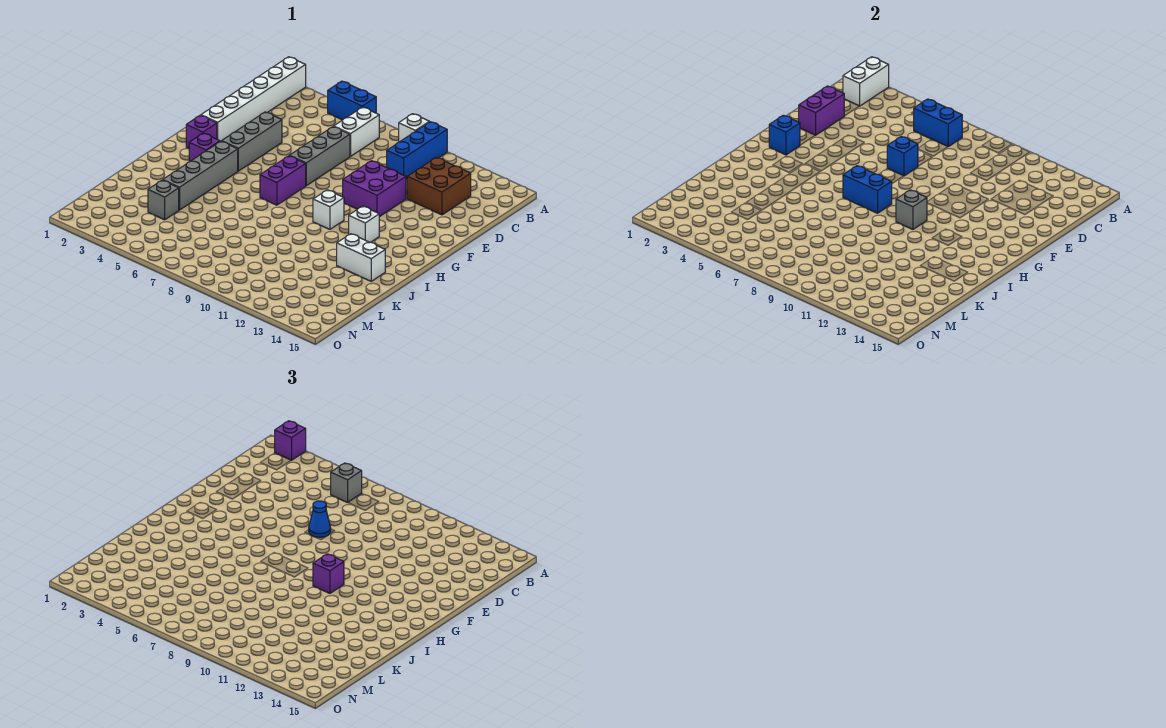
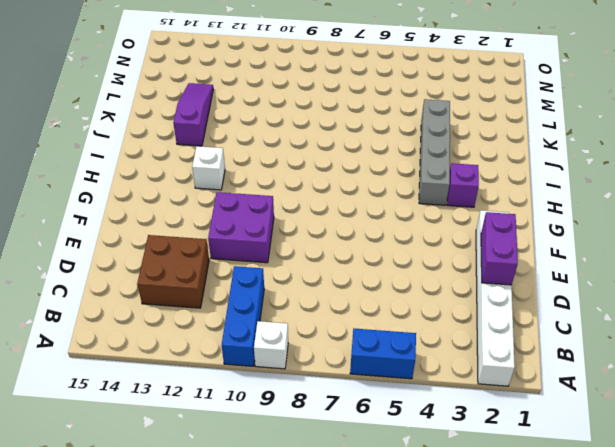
purple 1x3 slope [173,83,213,146] -> white 1x2 brick [337,234,385,281]
none -> white 1x2 brick [334,107,379,156]
none -> grey 1x3 brick [289,127,350,186]
none -> grey 1x3 brick [222,112,282,171]

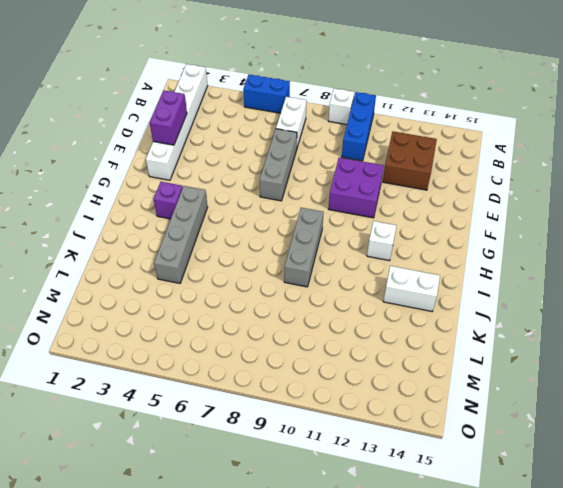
grey 1x3 brick [284,208,324,287] -> grey 1x3 brick moved to [222,112,282,171]
none -> purple 1x1 brick [186,115,217,149]
none -> purple 1x2 brick [260,156,306,205]
none -> white 1x1 brick [313,190,344,229]

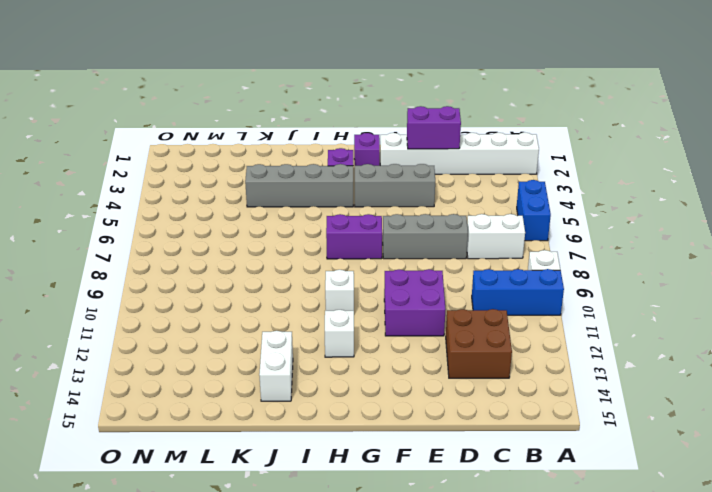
none -> grey 1x1 brick [148,180,179,220]
none -> white 1x2 brick [843,57,889,106]
none -> blue 1x2 brick [914,99,962,147]

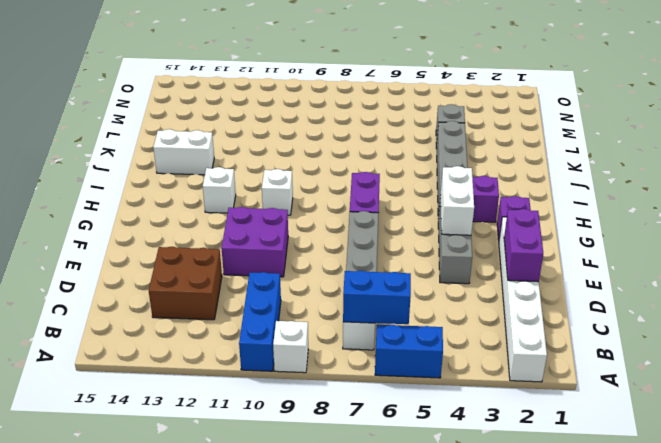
white 1x2 brick [440,166,474,235] -> white 1x2 brick moved to [843,57,889,106]
none -> blue 1x1 brick [887,136,918,176]
none -> blue 1x1 brick [769,115,800,155]
none -> blue 1x2 brick [843,166,892,213]

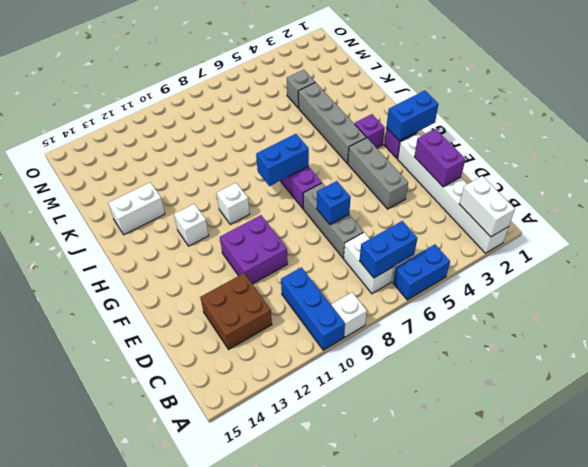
blue 1x2 brick [386,90,439,141] -> blue 1x1 brick [769,115,800,155]
none -> grey 1x1 brick [896,190,927,229]
none -> purple 1x1 brick [275,421,306,460]
none -> grey 1x1 brick [331,463,362,503]

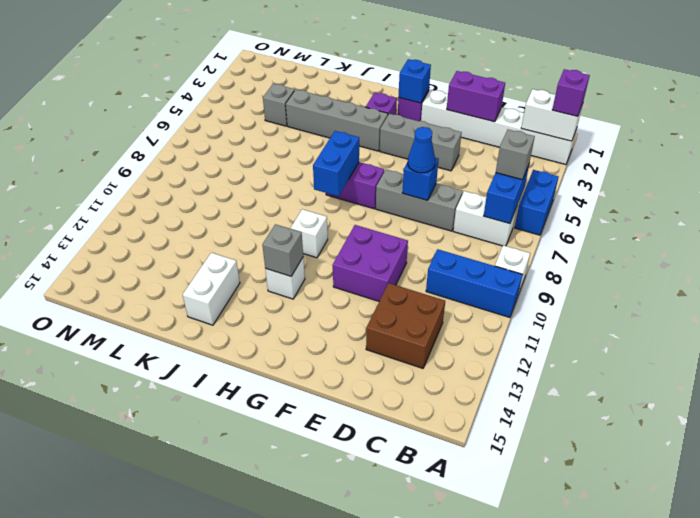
grey 1x1 brick [262,224,303,276] -> grey 1x1 brick moved to [896,190,927,229]
none -> purple 1x1 brick [313,554,344,593]

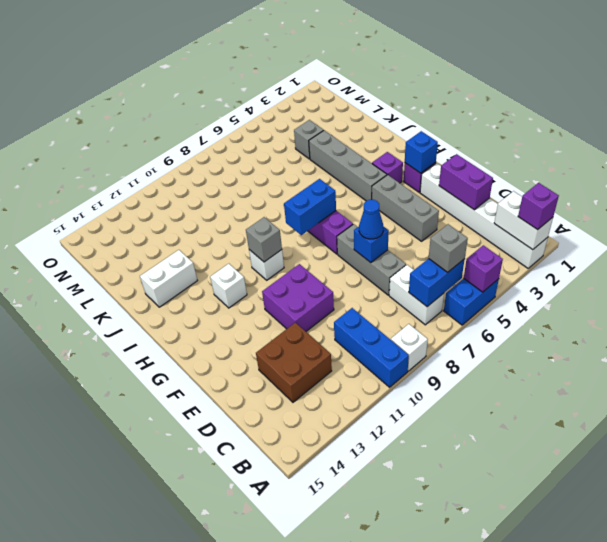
purple 1x1 brick [464,245,503,292] -> purple 1x1 brick moved to [313,554,344,593]

